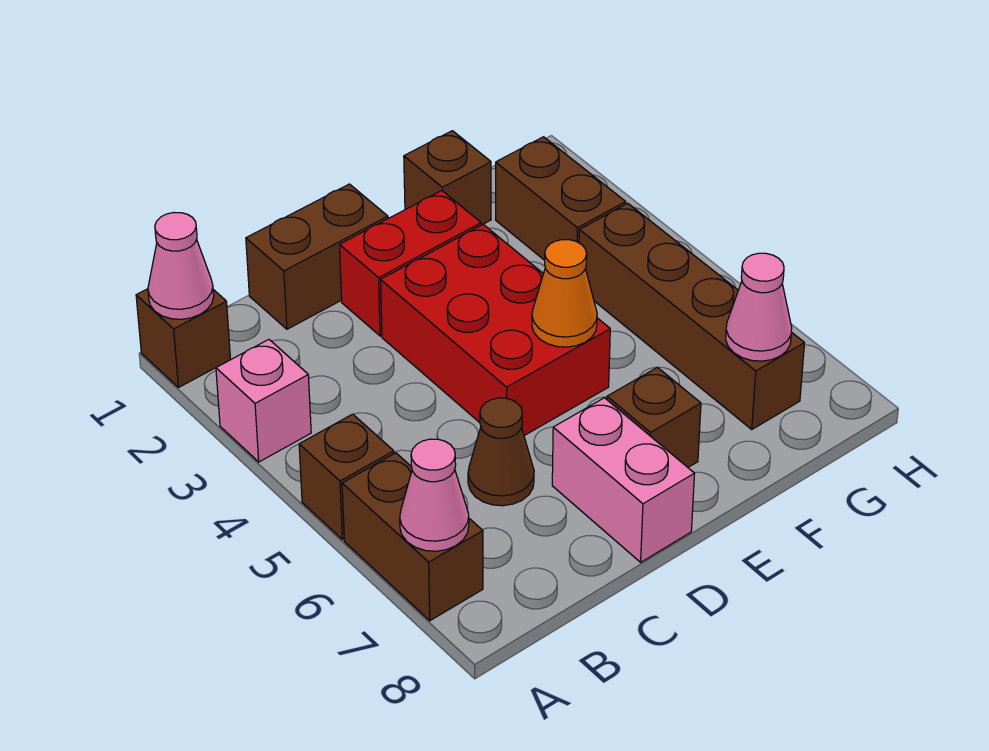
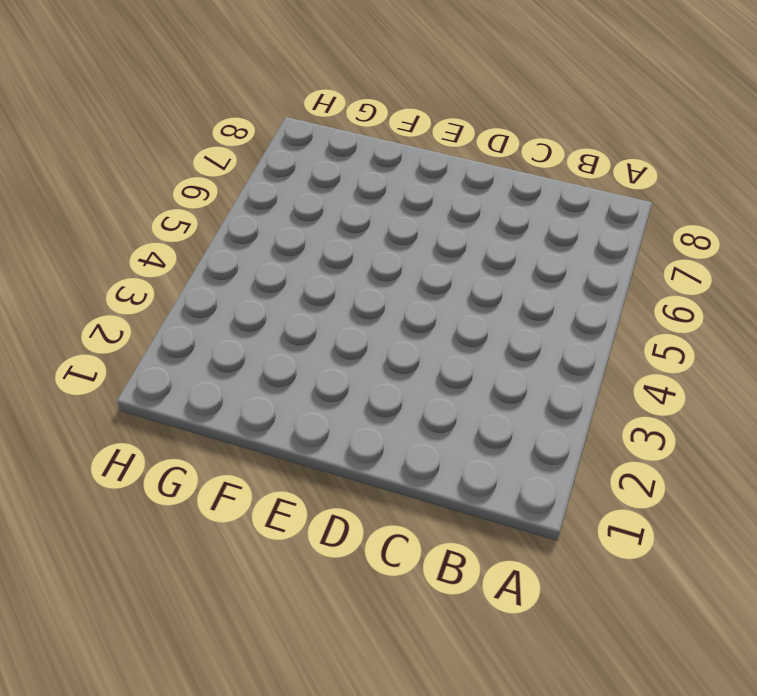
none -> brown 1x1 brick [136,289,231,388]
none -> pink 1x1 brick [216,340,311,462]
none -> brown 1x1 brick [299,414,394,540]

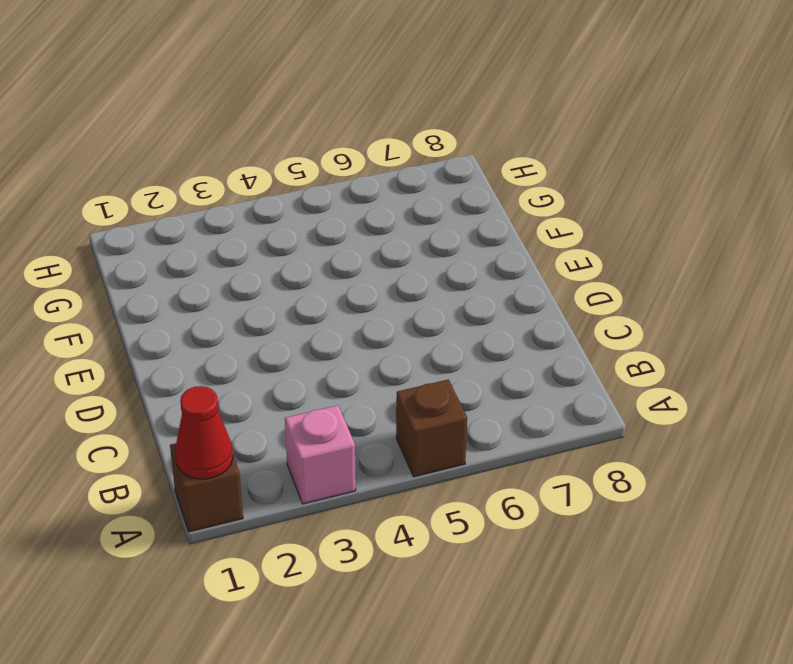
red 1x1 cone [175,386,233,479] -> pink 1x1 cone [148,213,214,319]
none -> brown 1x2 brick [342,453,483,621]
none -> brown 1x2 brick [246,184,388,329]
none -> brown 1x1 cone [468,398,534,506]

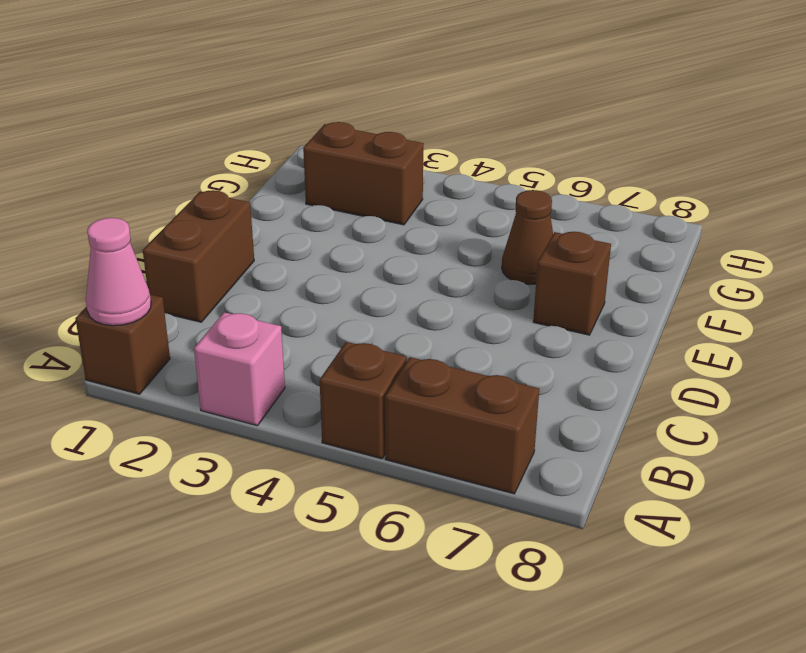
brown 1x1 cone [502,190,553,285] -> brown 1x1 cone moved to [468,398,534,506]
none -> red 1x2 brick [340,191,481,336]
none -> red 2x3 brick [381,225,610,436]
none -> pink 1x2 brick [552,398,695,562]

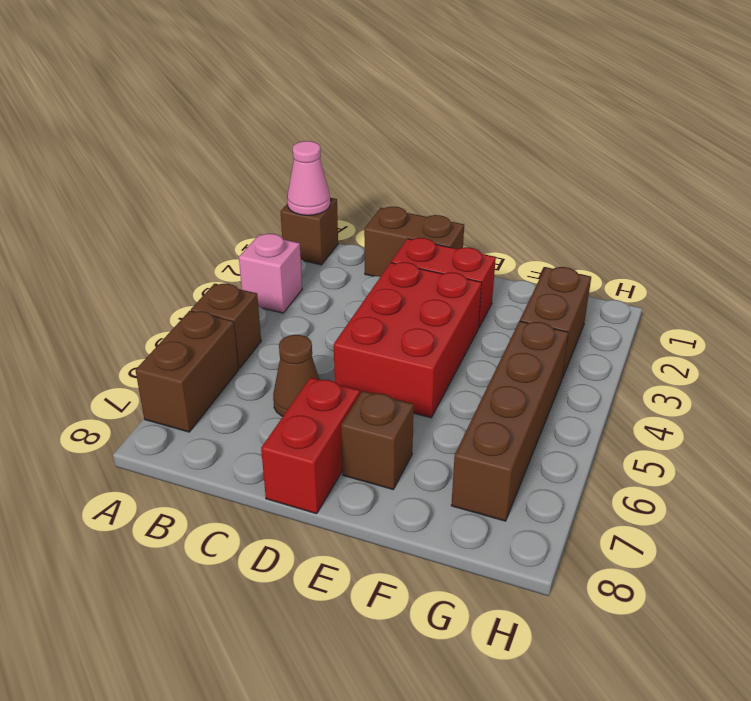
red 1x2 brick [261,378,360,514] -> pink 1x2 brick [552,398,695,562]
none -> brown 1x1 brick [404,131,491,225]
none -> pink 1x1 cone [400,439,469,551]
none -> orange 1x1 cone [532,240,597,347]

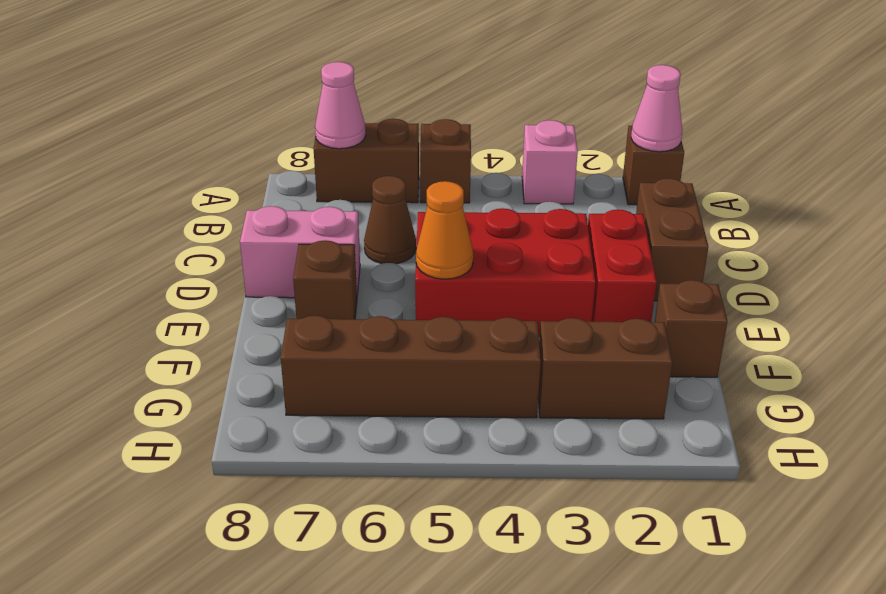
none -> pink 1x1 cone [726,253,792,361]

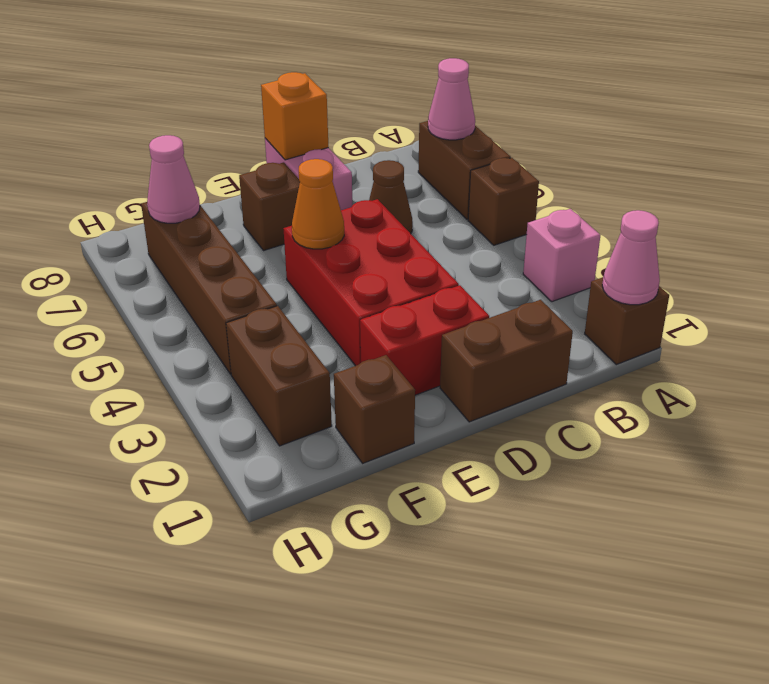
orange 1x1 brick [261,72,328,160] -> none

